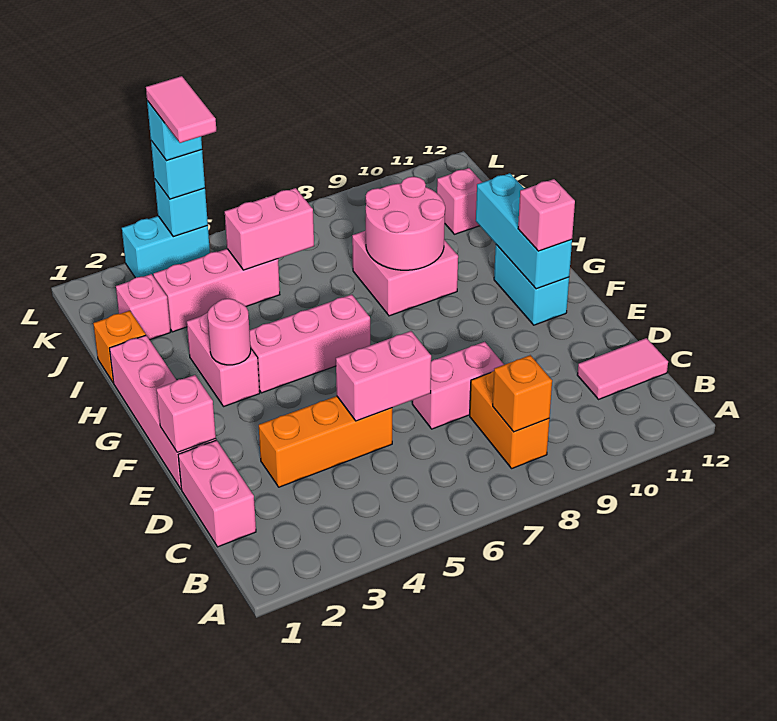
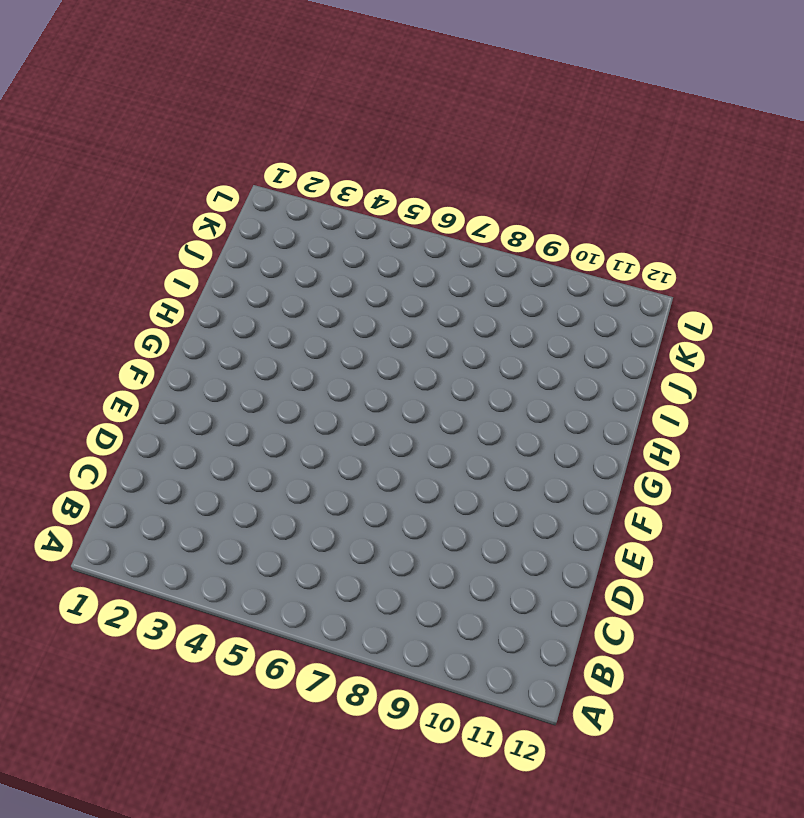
none -> orange 1x2 brick [470,371,549,468]
none -> pink 1x2 brick [178,440,256,547]
none -> pink 1x2 tile [577,338,668,399]

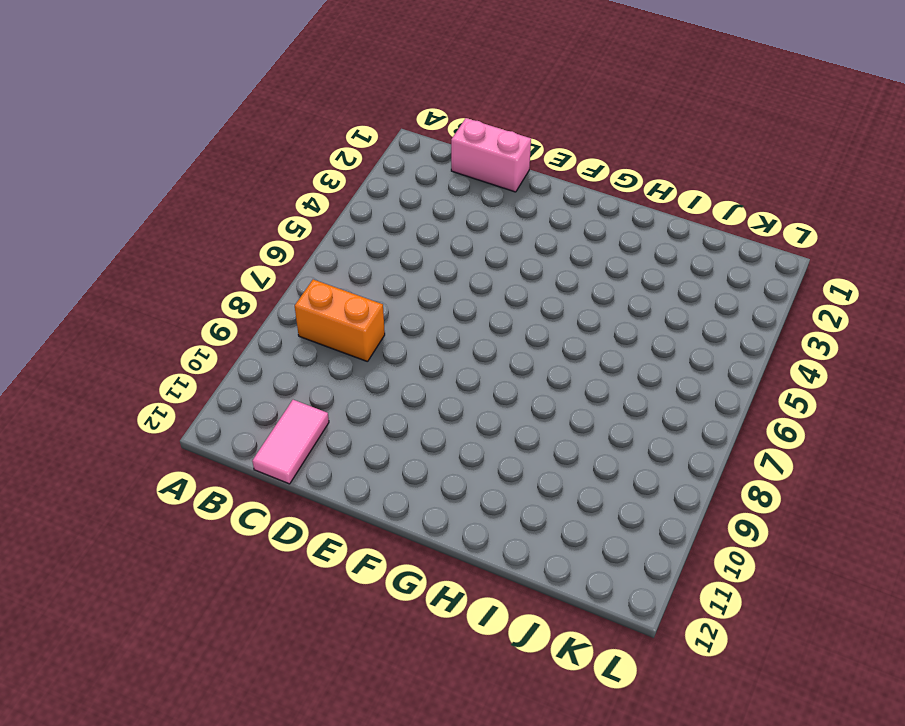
none -> orange 1x3 brick [259,396,392,487]
none -> pink 1x2 brick [412,342,504,429]
none -> pink 1x4 brick [109,335,216,489]

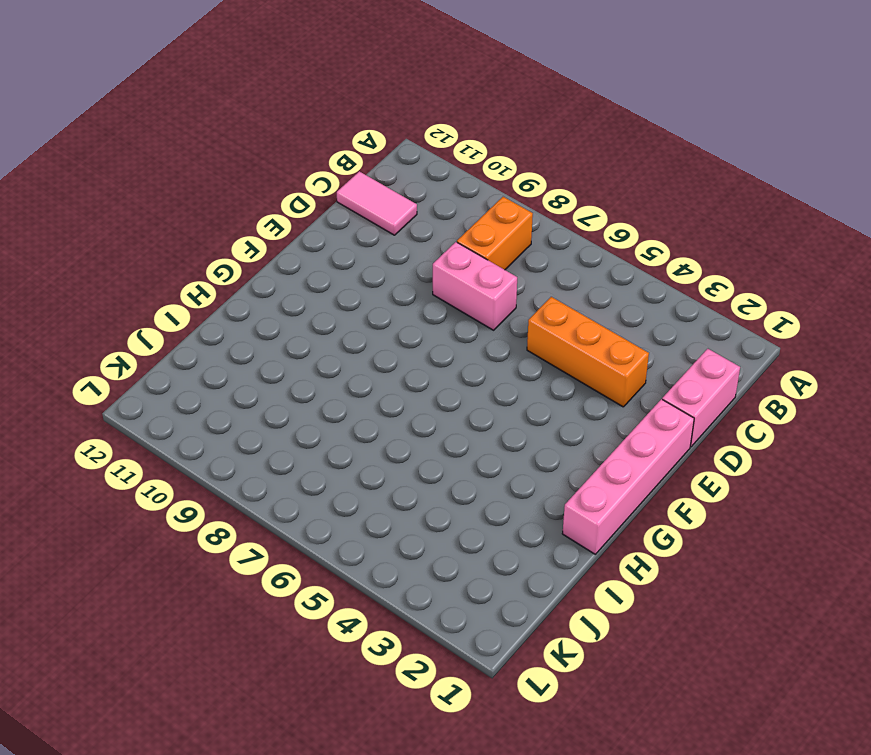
none -> cyan 1x2 brick [494,245,569,325]
none -> pink 1x2 brick [187,313,260,407]
none -> pink 1x3 brick [249,294,370,393]

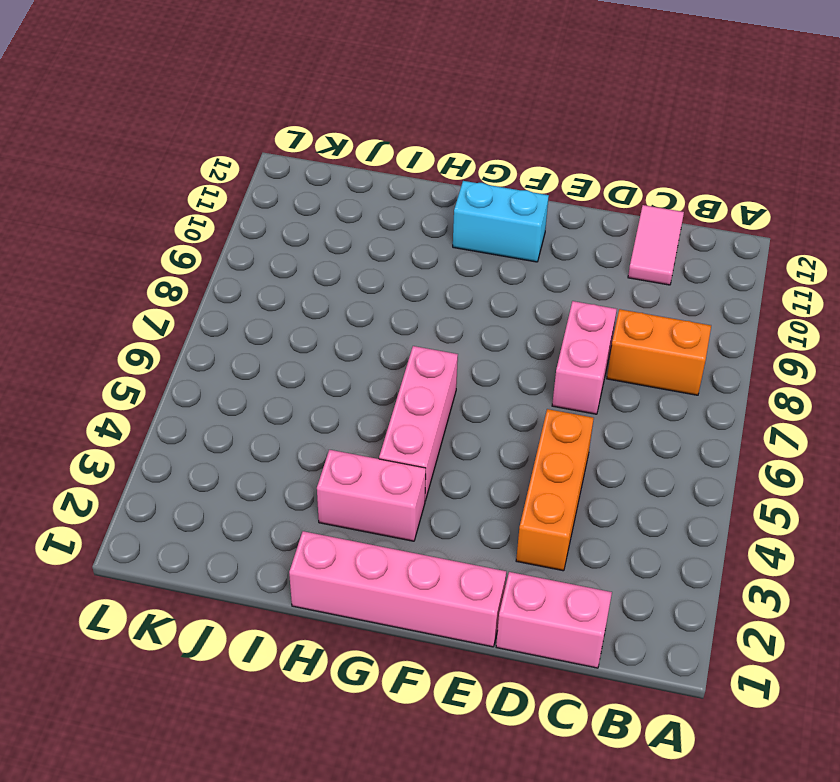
none -> pink 2x2 brick [352,231,458,316]
none -> orange 1x1 brick [93,311,146,383]
none -> pink 1x1 brick [116,274,170,340]

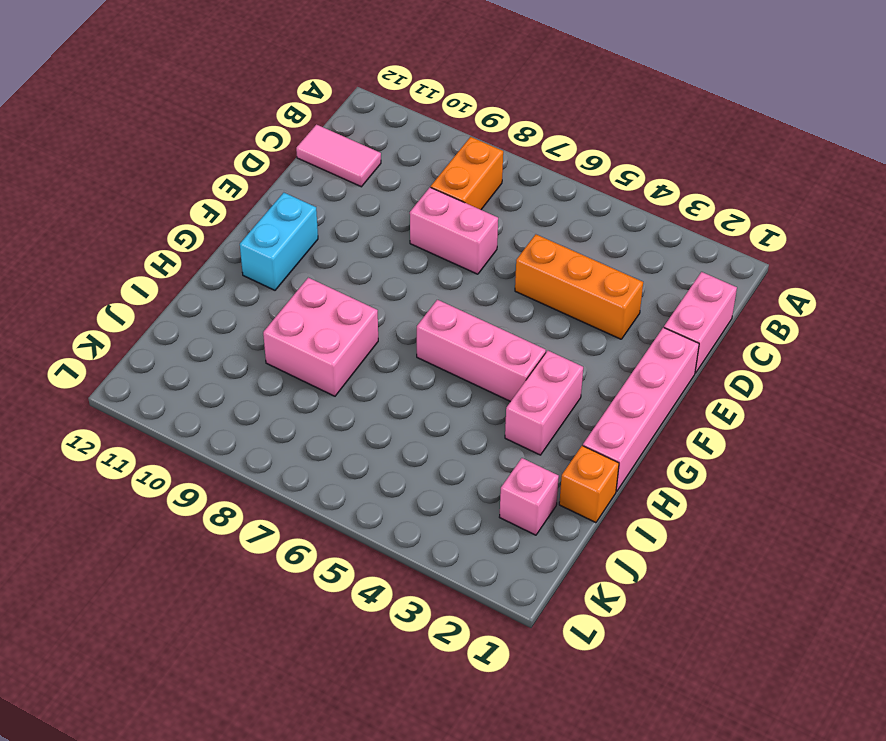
none -> pink 1x3 brick [153,249,280,332]
none -> pink 1x1 brick [437,168,482,234]
none -> cyan 1x2 brick [122,216,210,278]

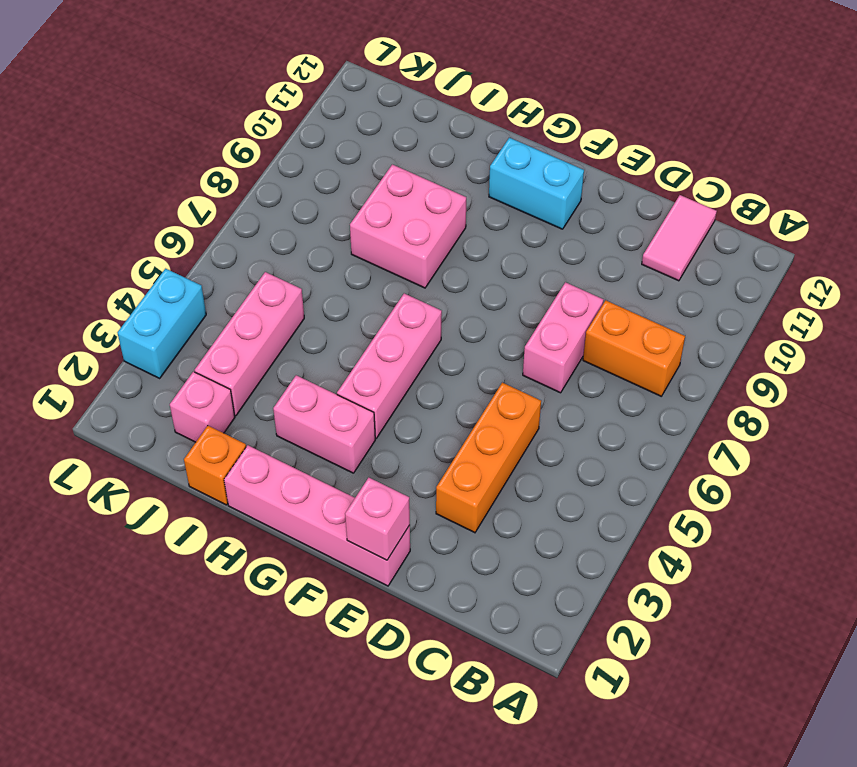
none -> pink 1x2 brick [178,440,256,547]
none -> pink 1x1 brick [437,168,482,234]
none -> orange 1x1 brick [493,355,552,432]

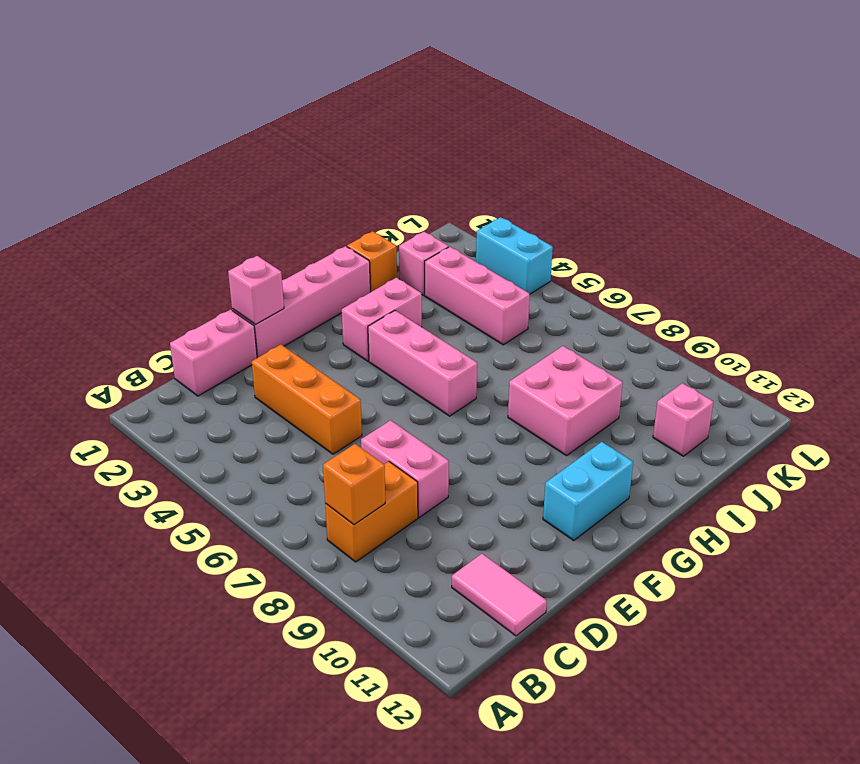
none -> pink 1x2 brick [336,331,431,421]
none -> cyan 1x3 brick [476,173,572,289]
none -> pink 1x1 round brick [208,299,251,365]

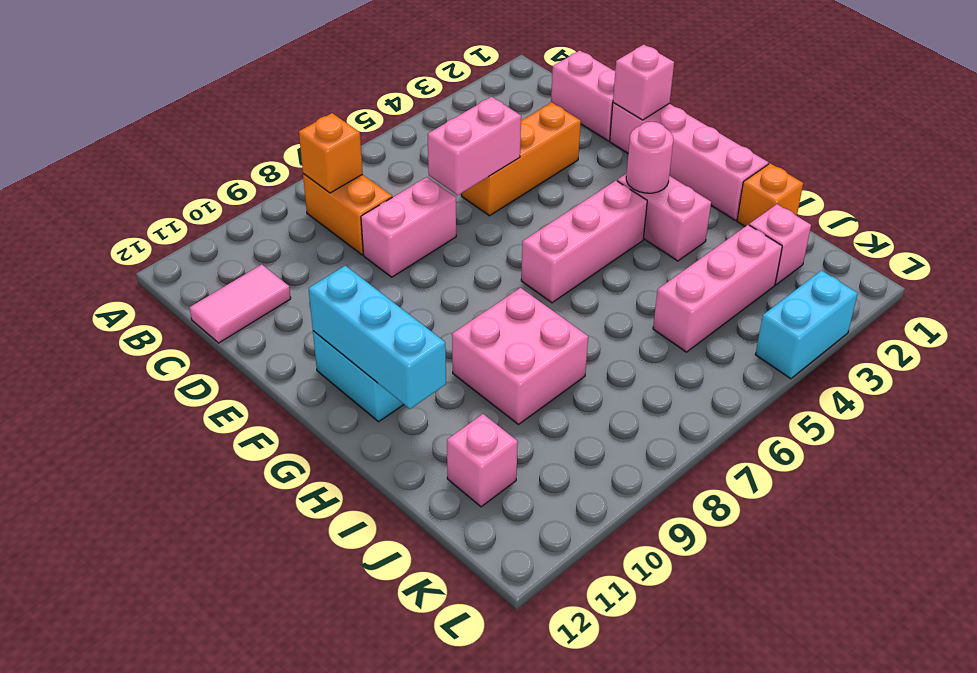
none -> pink 2x2 round brick [366,177,445,270]
none -> pink 1x2 brick [225,188,314,270]
none -> cyan 1x1 brick [155,180,208,237]

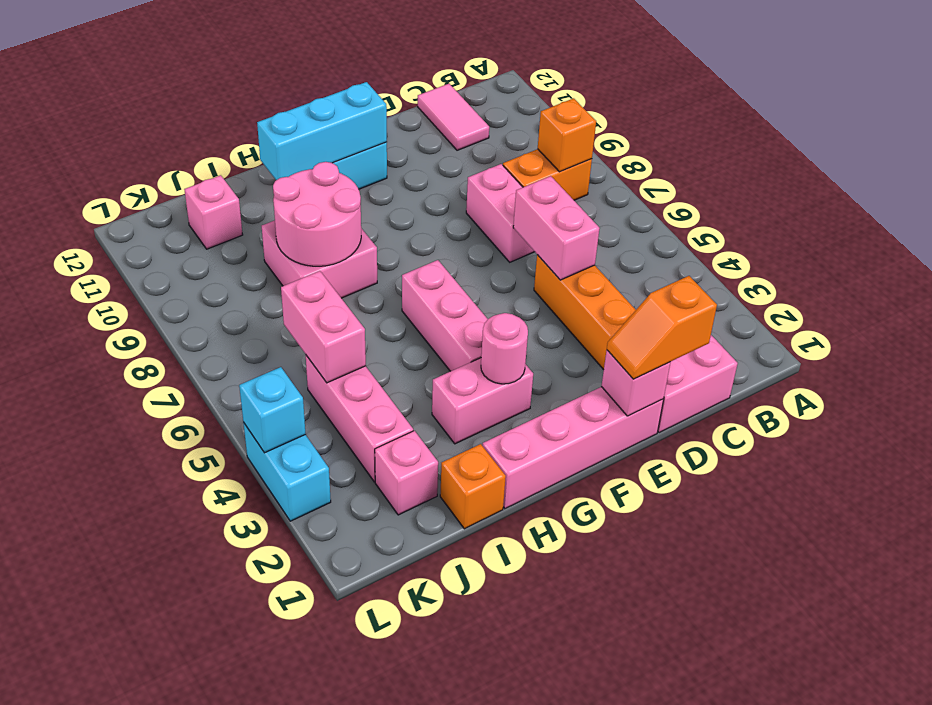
orange 1x2 slope [607,276,717,379] -> none
none -> pink 1x1 brick [518,179,575,251]
none -> cyan 1x1 brick [151,141,205,199]
none -> cyan 1x1 brick [147,101,202,161]

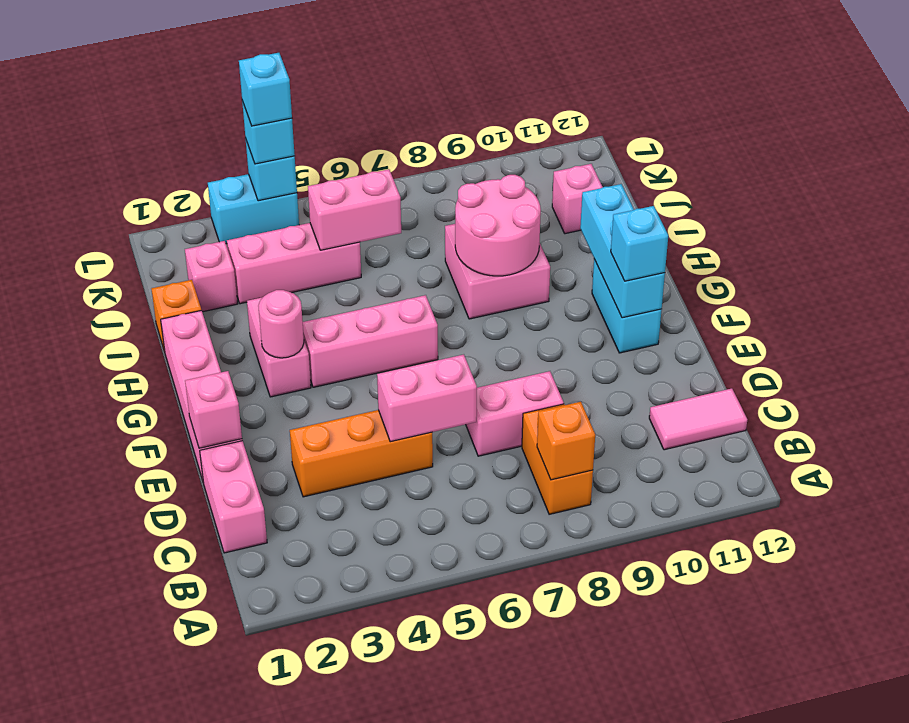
cyan 1x1 brick [611,206,668,281] -> pink 1x1 brick [518,179,575,251]
none -> pink 1x2 tile [146,76,216,143]

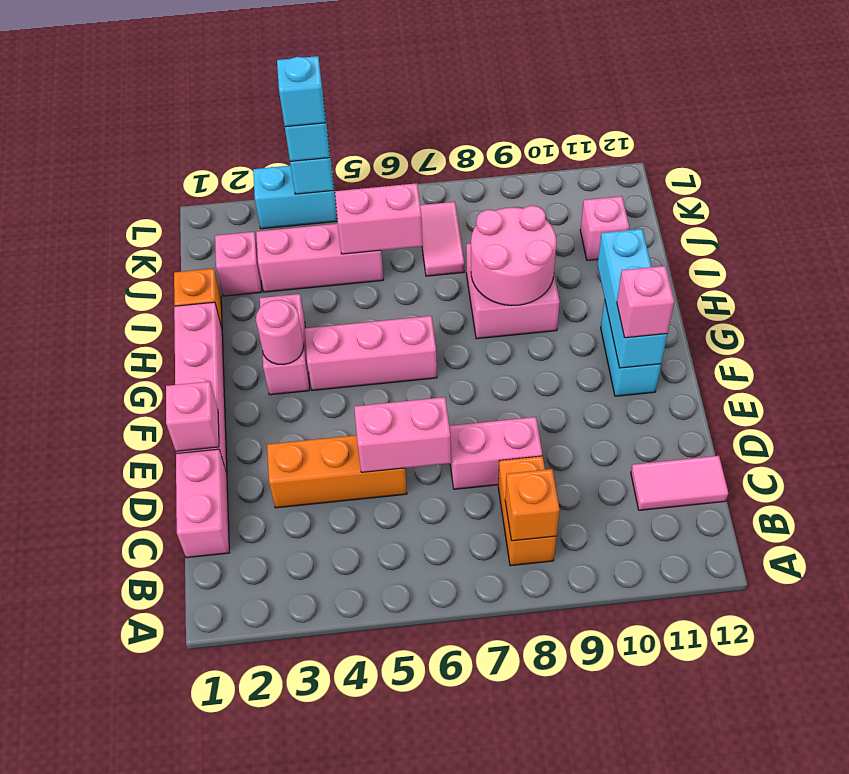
pink 1x2 tile [420,202,464,276] -> pink 1x2 tile moved to [146,76,216,143]

